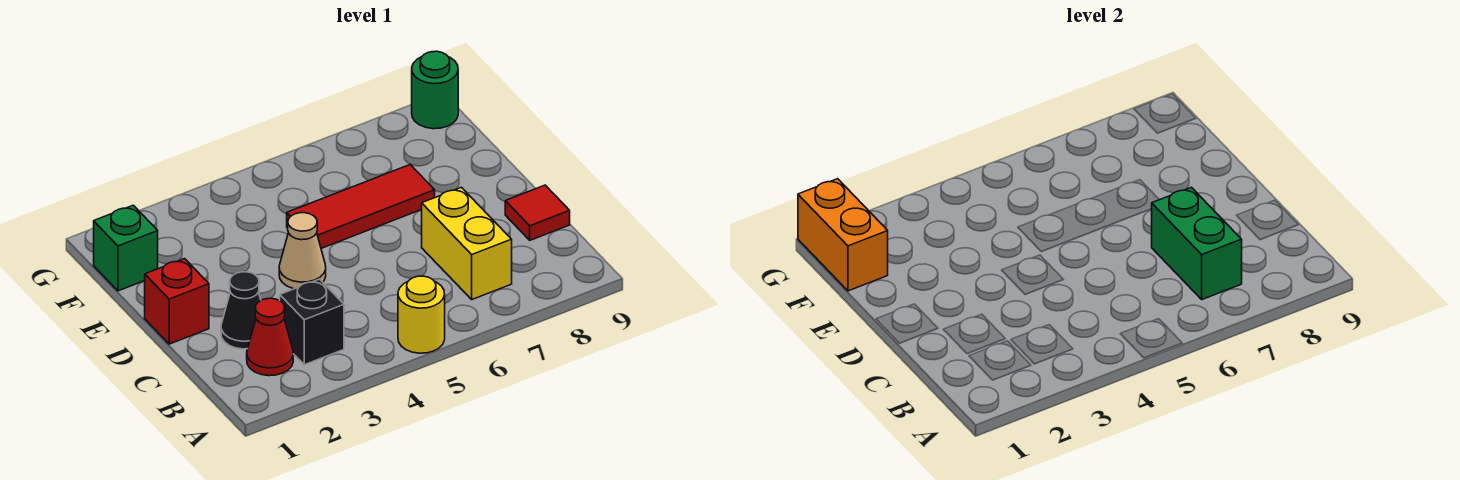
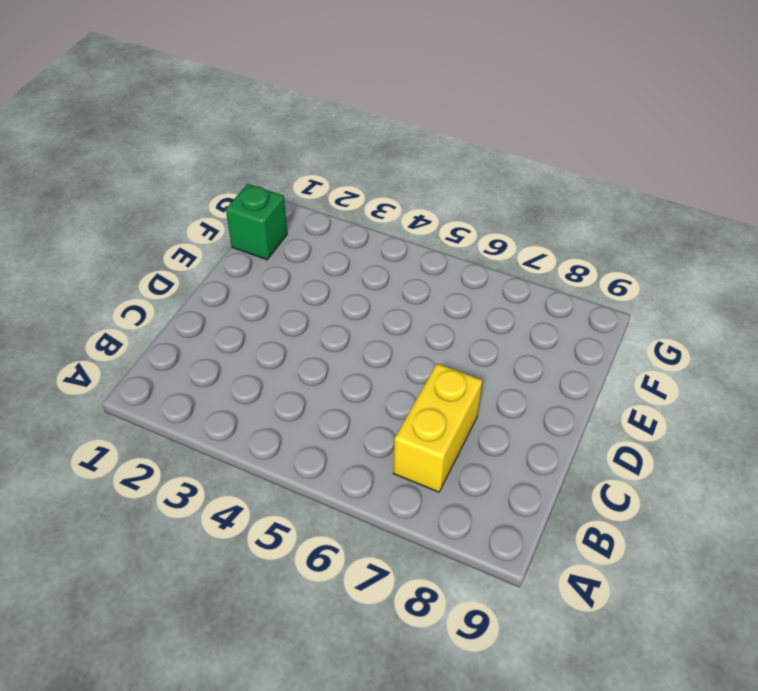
none -> yellow 1x1 round brick [398,276,445,353]
none -> red 1x1 cone [247,298,293,376]
none -> black 1x1 brick [280,279,344,365]

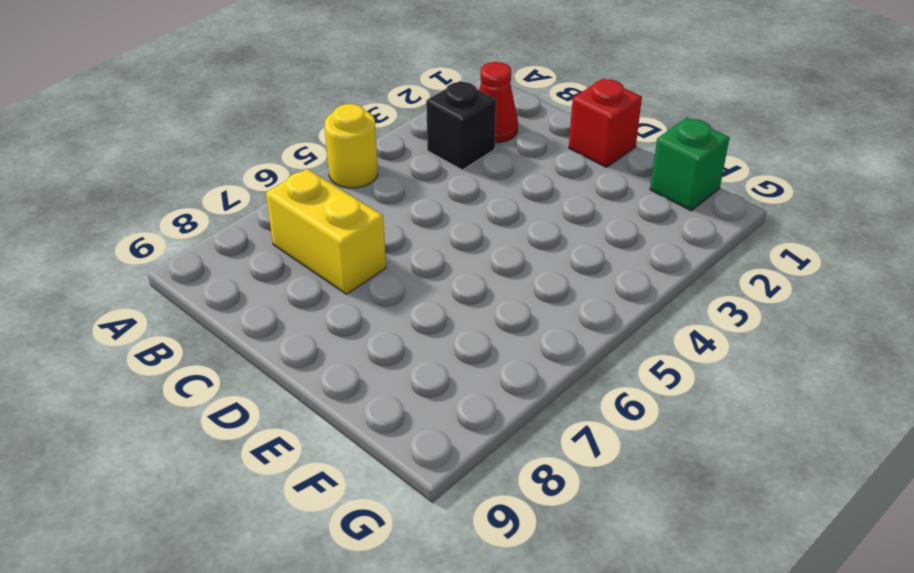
none -> black 1x1 cone [221,272,261,349]
none -> red 1x1 tile [505,185,570,240]
none -> tan 1x1 cone [279,213,326,289]

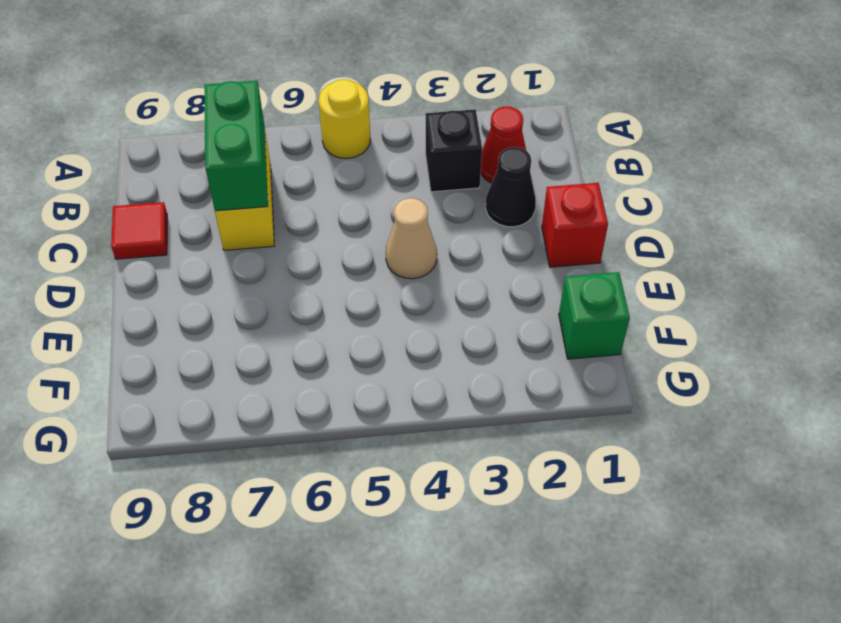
none -> red 1x3 tile [287,165,435,248]
none -> green 1x1 round brick [412,51,458,129]
none -> orange 1x2 brick [798,179,888,291]

